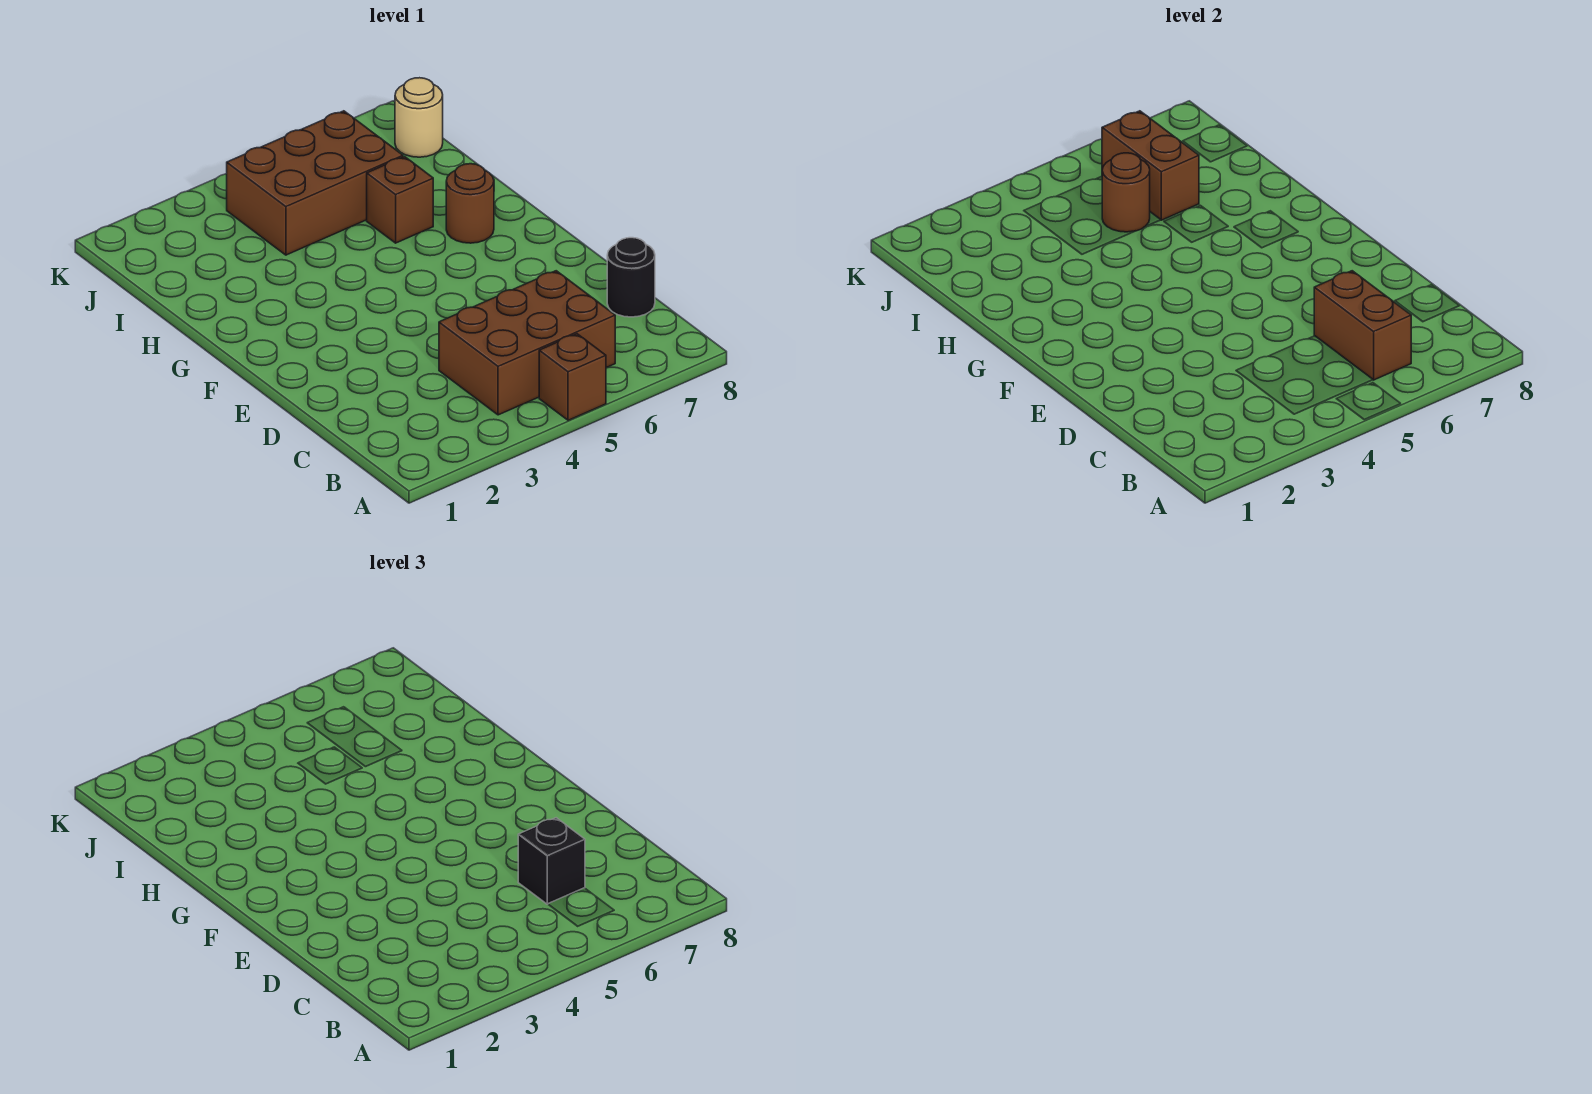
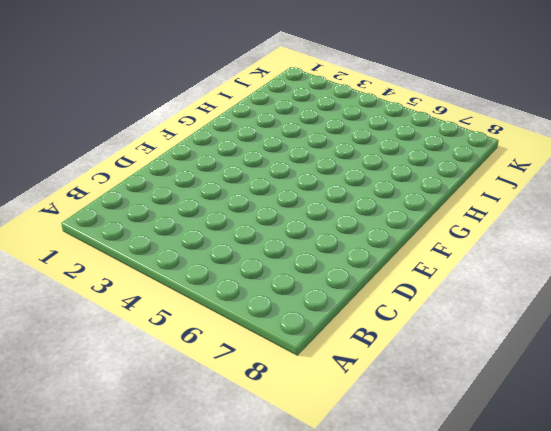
none -> brown 1x1 brick [539,334,606,420]
none -> brown 2x3 brick [439,271,615,415]

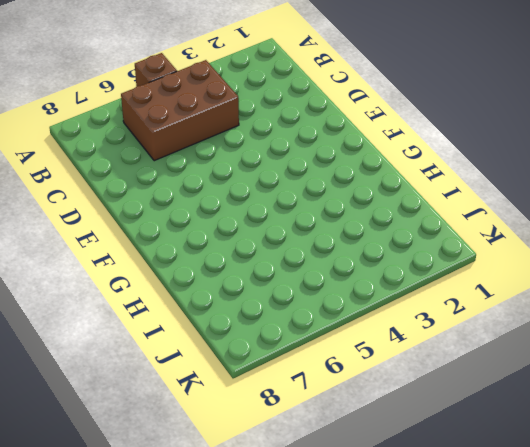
none -> black 1x1 round brick [607,238,655,317]
none -> brown 1x1 round brick [446,164,494,243]

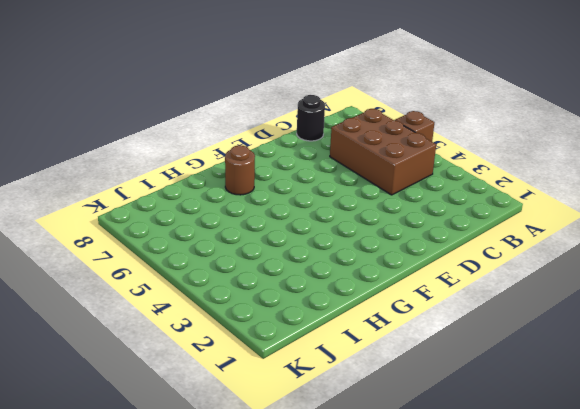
none -> brown 1x1 brick [367,157,433,243]
none -> brown 2x3 brick [227,111,403,255]

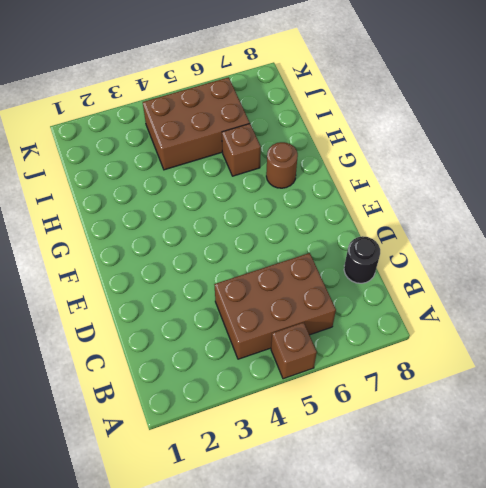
none -> tan 1x1 round brick [395,78,443,157]
none -> brown 1x2 brick [1314,271,1411,380]

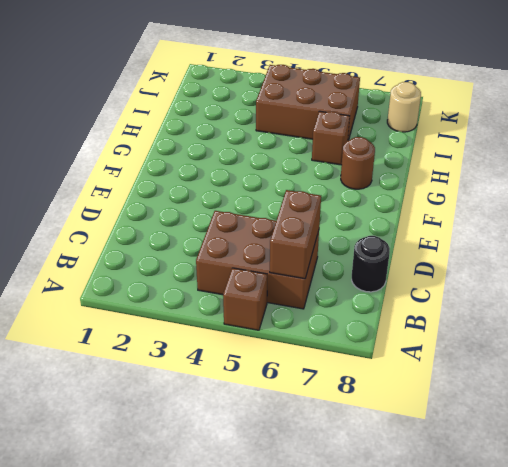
none -> brown 1x1 round brick [1102,153,1150,232]
none -> brown 1x2 brick [1102,111,1199,220]

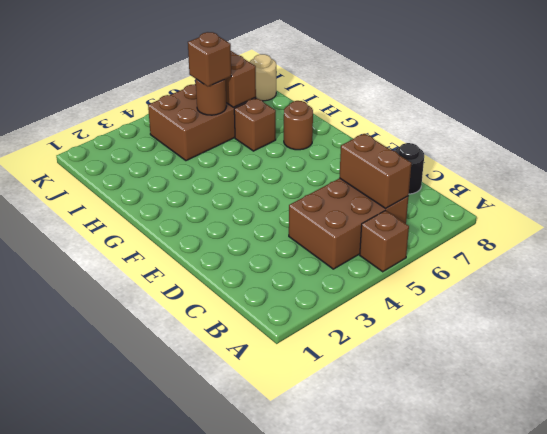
brown 1x1 brick [188,32,231,86] -> none
none -> black 1x1 brick [518,818,585,904]

